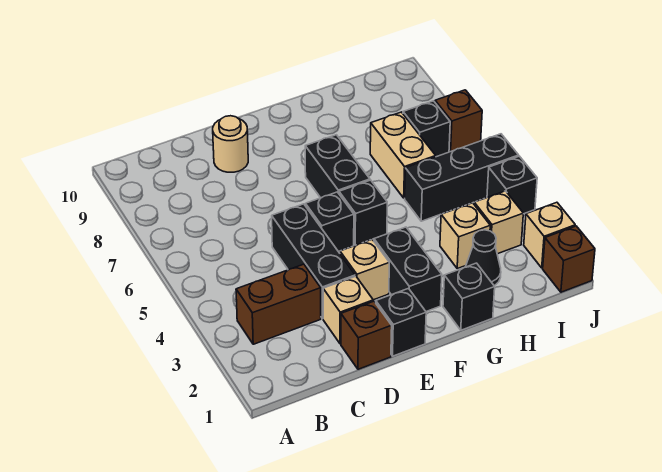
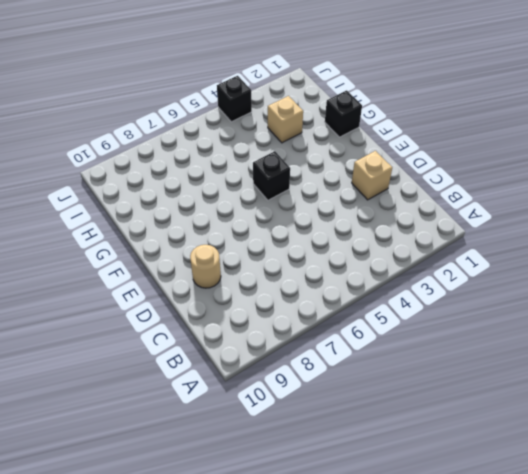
none -> brown 1x2 brick [236,264,321,344]
none -> brown 1x1 brick [341,301,392,369]
none -> black 1x3 brick [272,204,355,319]

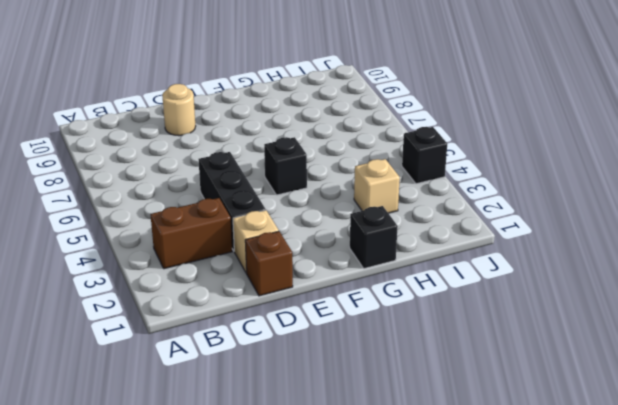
none -> black 1x1 brick [376,288,426,356]
none -> tan 1x1 brick [340,239,389,300]
none -> black 1x1 brick [305,192,354,252]

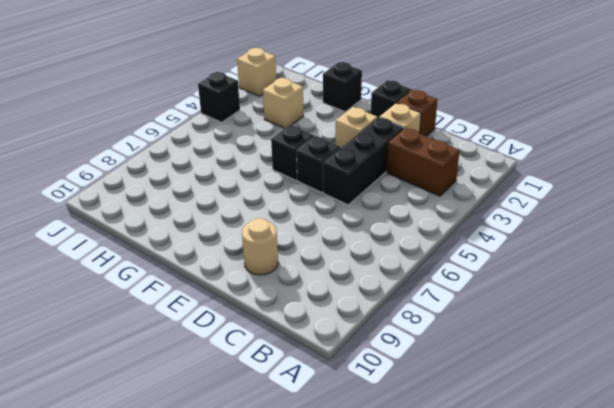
none -> black 1x2 brick [374,227,442,311]
none -> black 1x2 brick [305,135,370,198]
none -> black 1x1 cone [466,230,501,285]

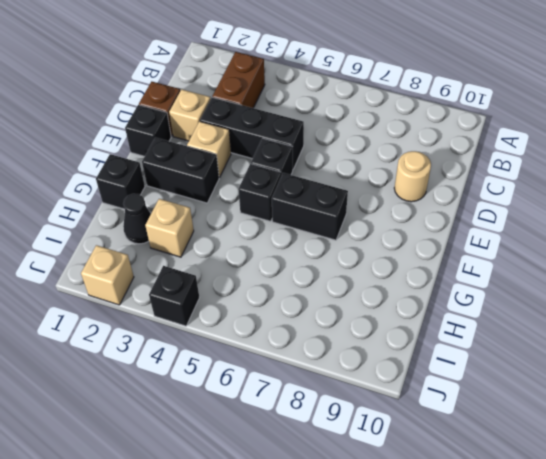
none -> black 1x3 brick [405,134,519,221]
none -> tan 1x2 brick [370,112,436,198]
none -> tan 1x1 brick [474,191,523,254]

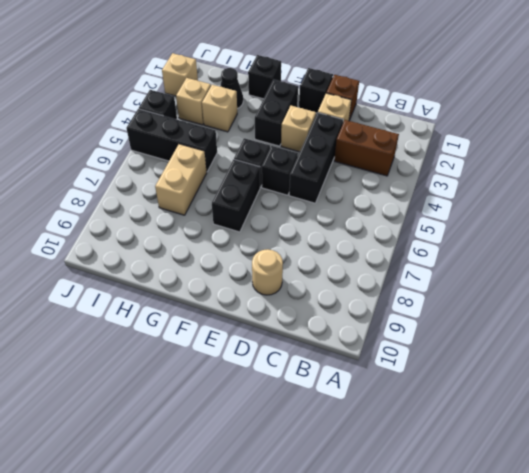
none -> black 1x1 brick [403,101,450,157]
none -> brown 1x1 brick [543,226,595,292]
none -> brown 1x1 brick [435,90,482,152]

